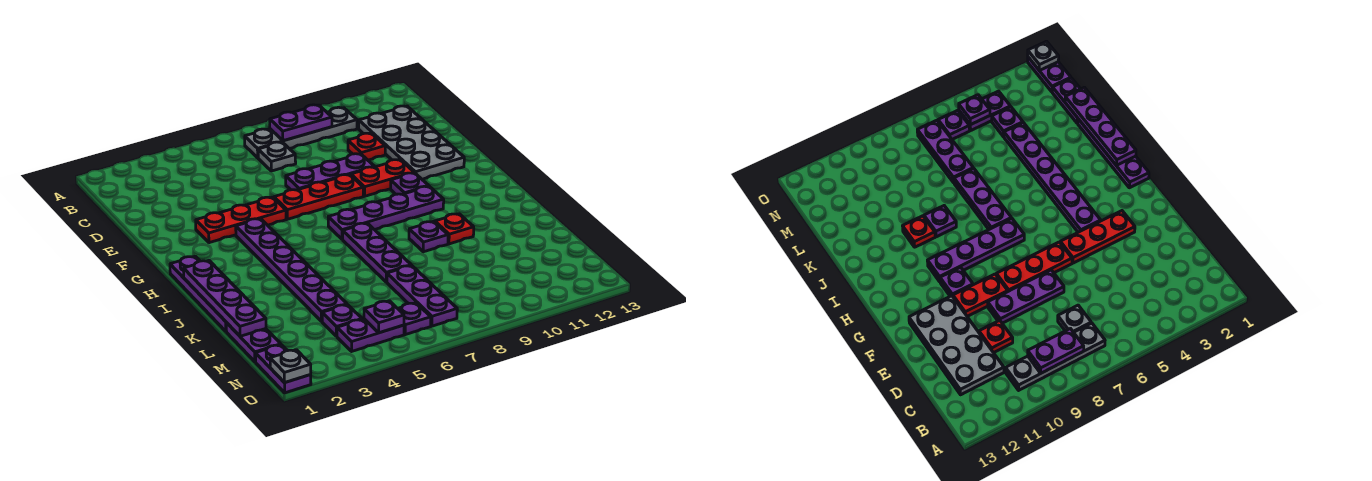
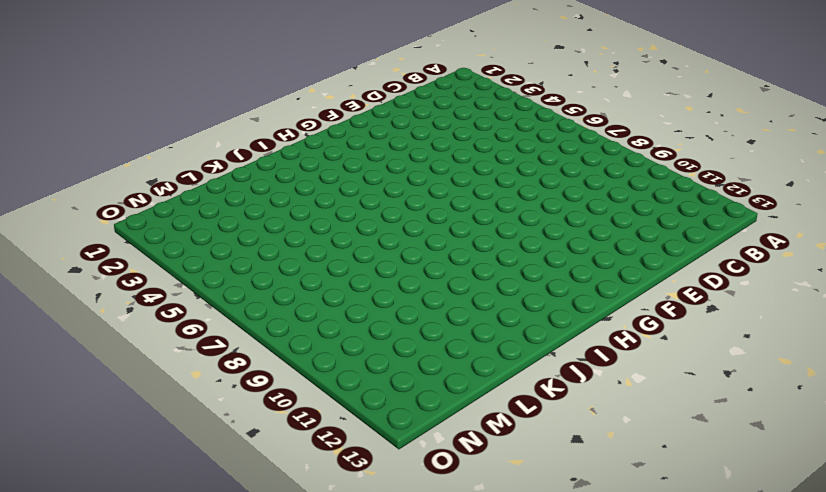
none -> grey 1x4 plate [245,107,357,158]
none -> grey 1x1 plate [258,142,296,171]
none -> grey 2x4 plate [359,106,464,179]

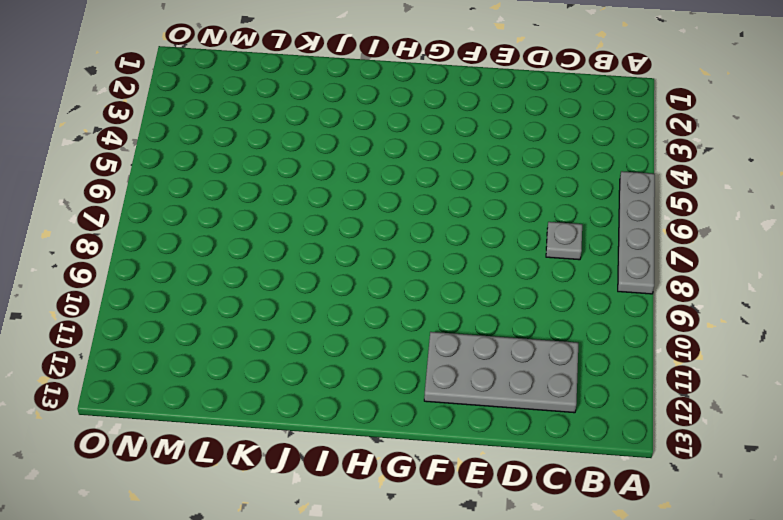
grey 1x4 plate [618,171,655,294] -> grey 1x4 plate moved to [245,107,357,158]
none -> red 1x1 plate [348,133,385,160]
none -> purple 1x3 plate [286,154,374,190]
none -> red 1x3 plate [196,197,286,243]

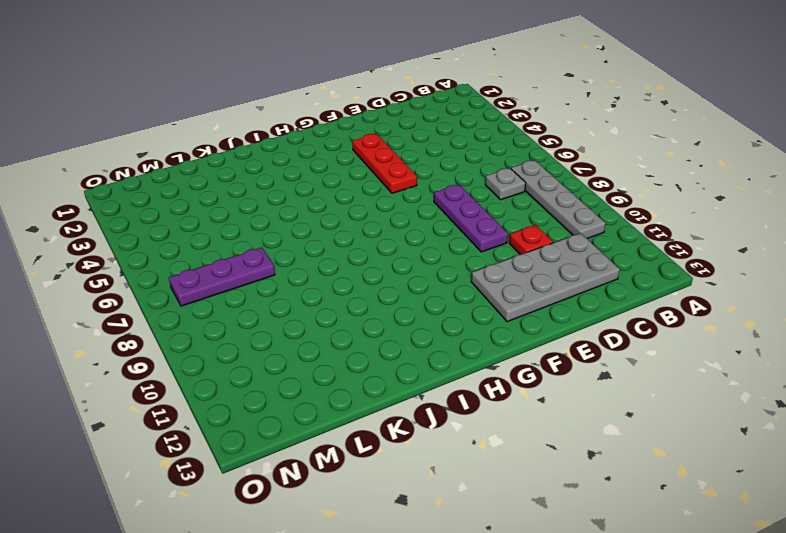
none -> red 1x3 plate [274,175,363,219]
none -> red 1x2 plate [351,160,414,196]
none -> purple 1x6 plate [236,219,347,321]

